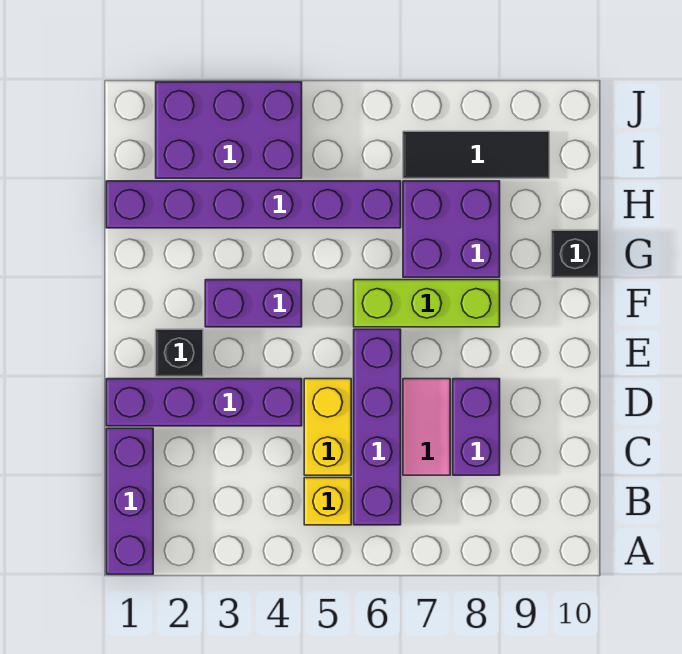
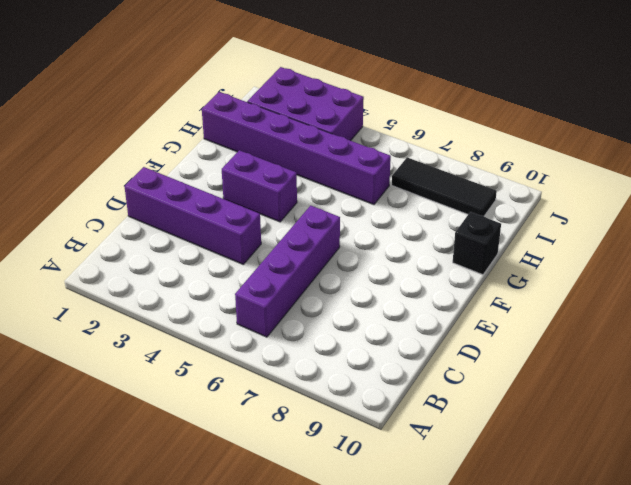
none -> purple 1x3 brick [106,428,153,574]
none -> yellow 1x1 brick [304,478,351,525]
none -> yellow 1x2 brick [304,379,351,475]

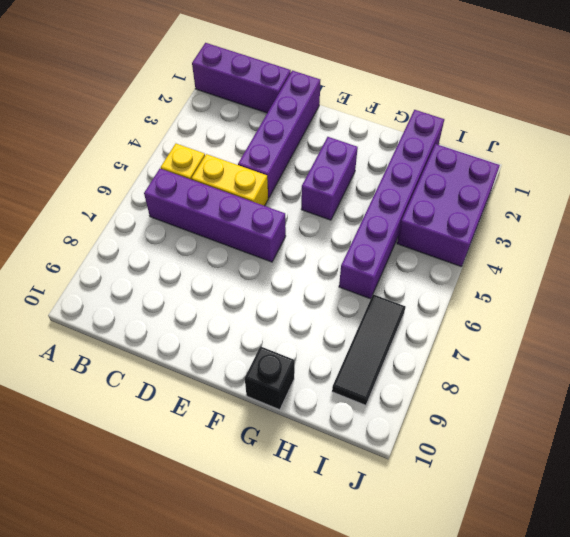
none -> pink 1x2 tile [403,379,450,475]
none -> purple 1x2 brick [453,379,500,475]
none -> black 1x1 brick [156,329,203,376]

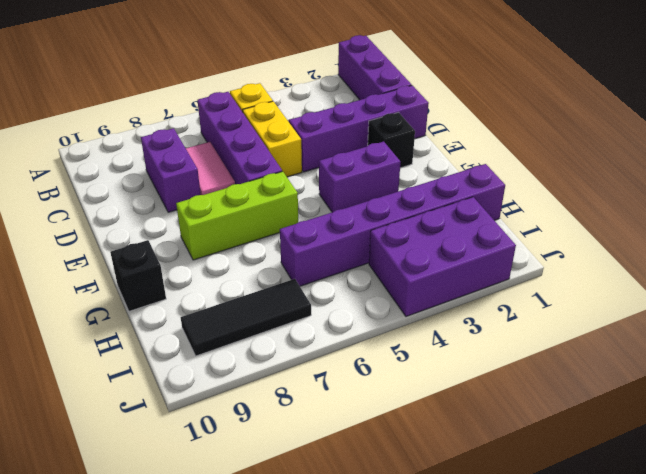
none -> purple 2x2 brick [403,181,500,277]

